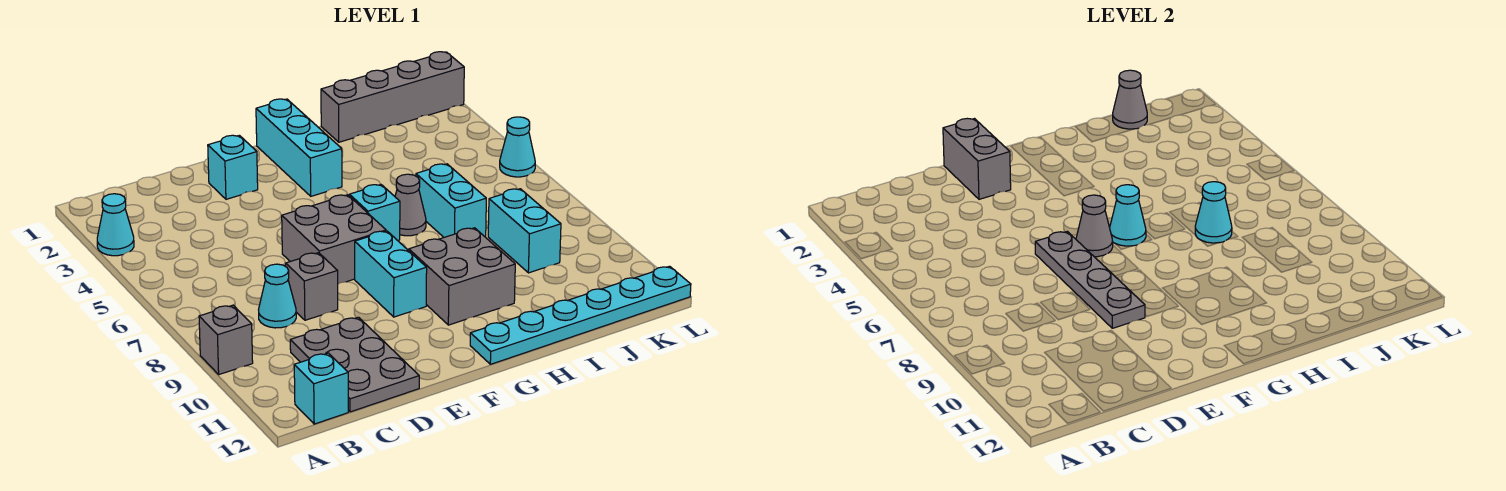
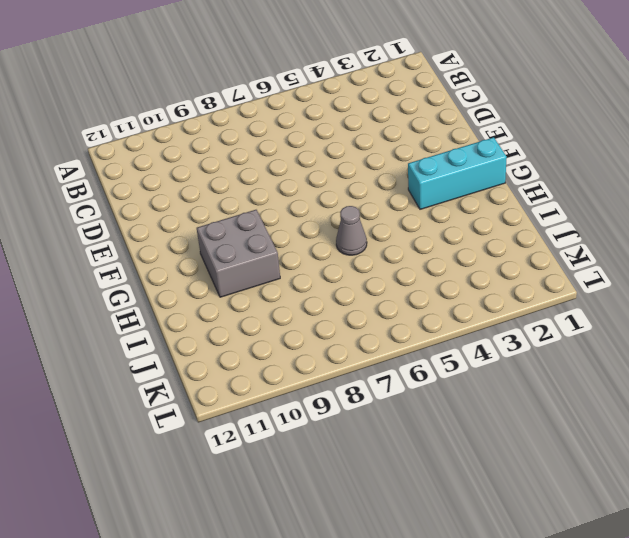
none -> cyan 1x1 cone [97,194,134,256]
none -> grey 1x1 brick [199,305,253,374]
none -> cyan 1x1 brick [294,353,348,424]

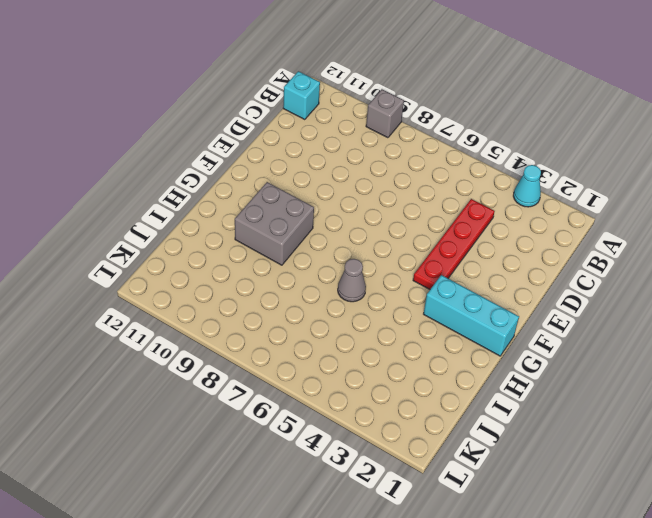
red 1x4 plate [413,199,495,289] -> none
none -> cyan 1x1 cone [259,264,296,328]
none -> grey 2x3 plate [290,317,419,412]
none -> grey 1x1 brick [286,253,338,320]

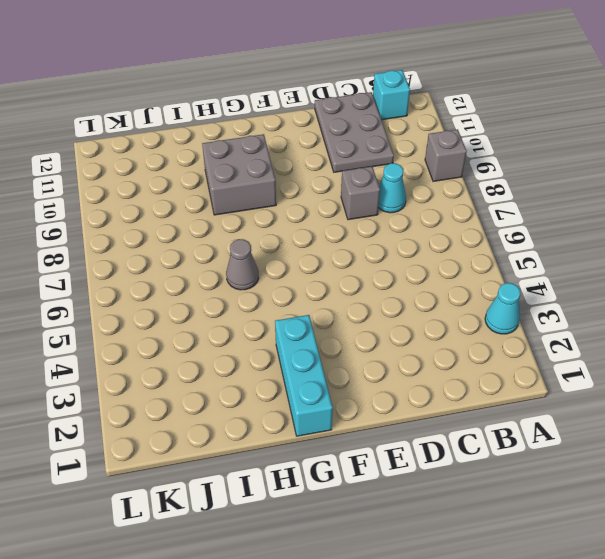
none -> cyan 1x1 brick [208,135,258,199]
none -> grey 2x2 brick [282,195,386,284]
none -> cyan 1x2 brick [355,231,427,317]

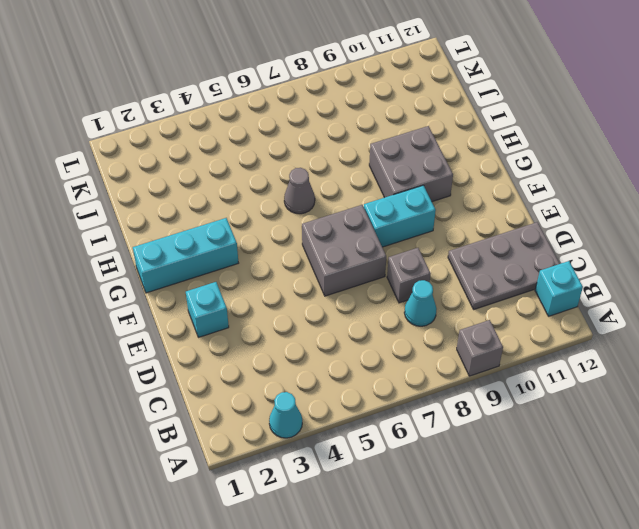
none -> cyan 1x1 brick [349,184,400,240]
none -> cyan 1x6 plate [470,266,691,364]
none -> grey 1x4 brick [321,52,464,142]

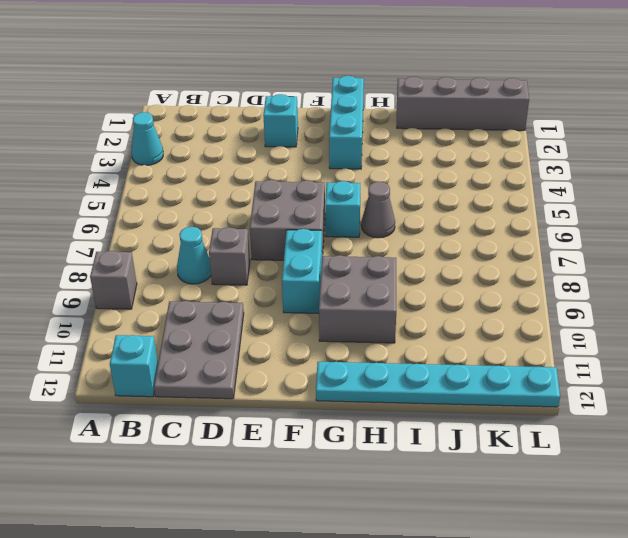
none -> cyan 1x2 brick [416,164,486,237]
none -> cyan 1x2 brick [488,189,561,273]
none -> cyan 1x1 cone [500,117,535,177]

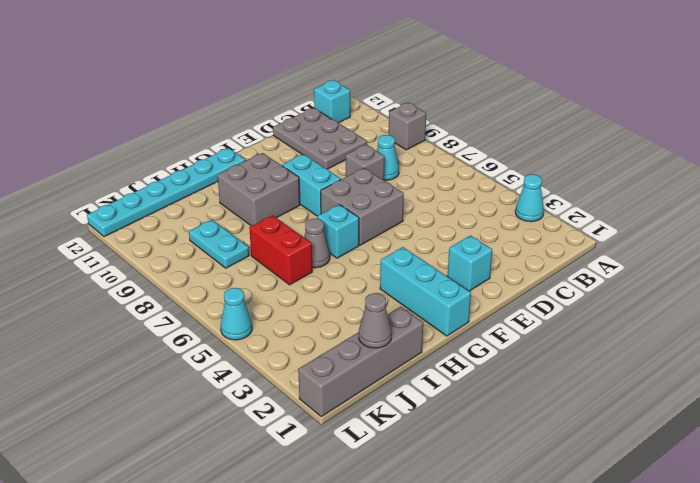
red 1x2 brick [249,215,312,285] -> cyan 1x2 brick [416,164,486,237]
cyan 1x2 plate [189,220,249,268] -> cyan 1x2 brick [488,189,561,273]
none -> grey 1x2 brick [943,118,1011,199]
none -> grey 1x4 plate [1035,231,1145,328]
none -> grey 1x1 cone [1076,195,1113,257]

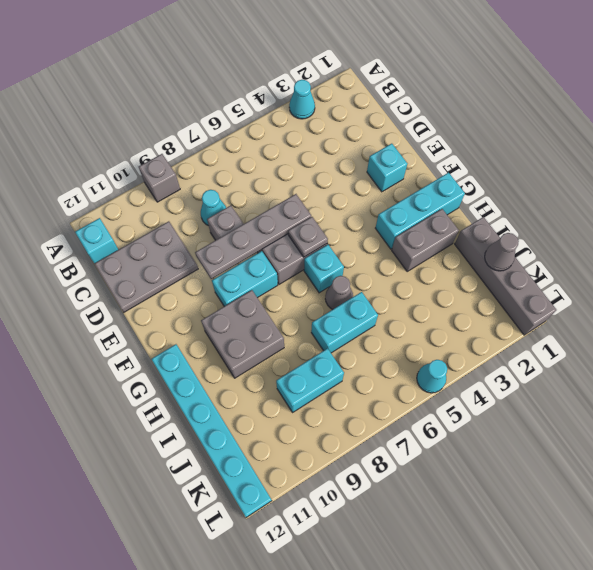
grey 1x1 plate [288,217,328,257] -> grey 1x1 cone [1076,195,1113,257]
grey 1x2 brick [392,209,459,271] -> grey 1x2 brick moved to [943,118,1011,199]
none -> cyan 1x1 cone [1110,185,1146,246]
none -> cyan 1x1 cone [1195,182,1232,243]

